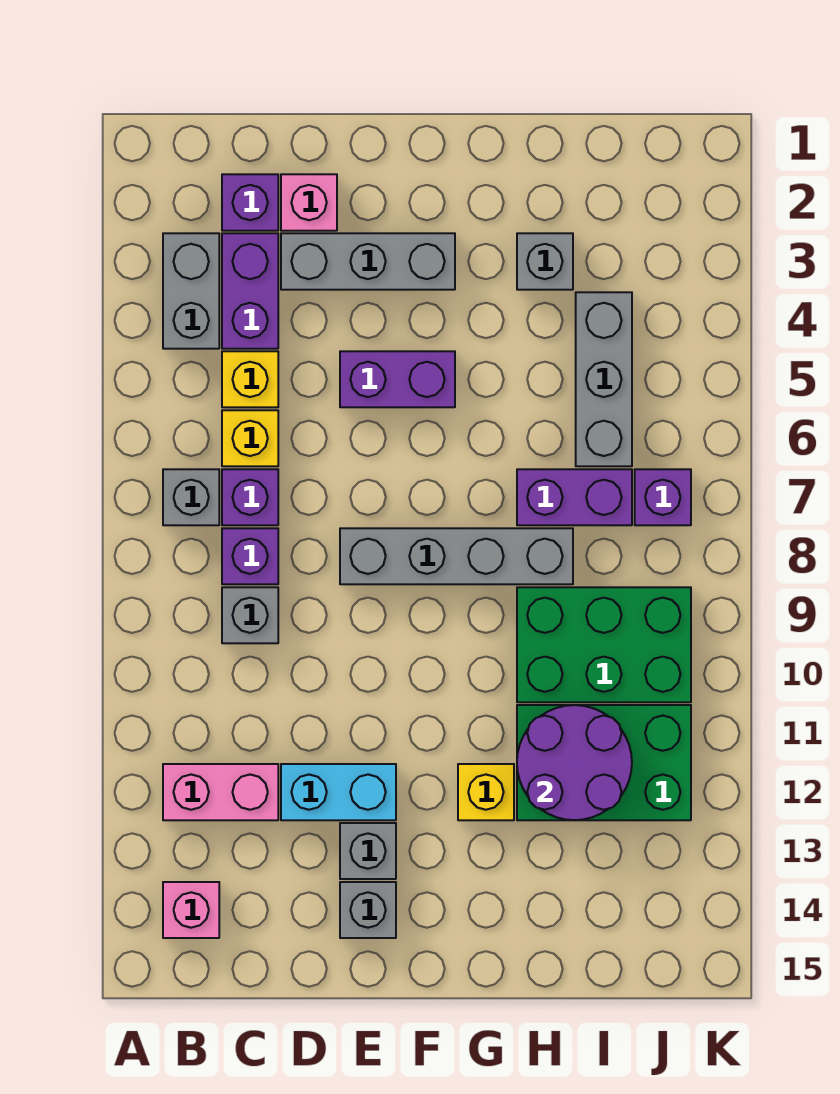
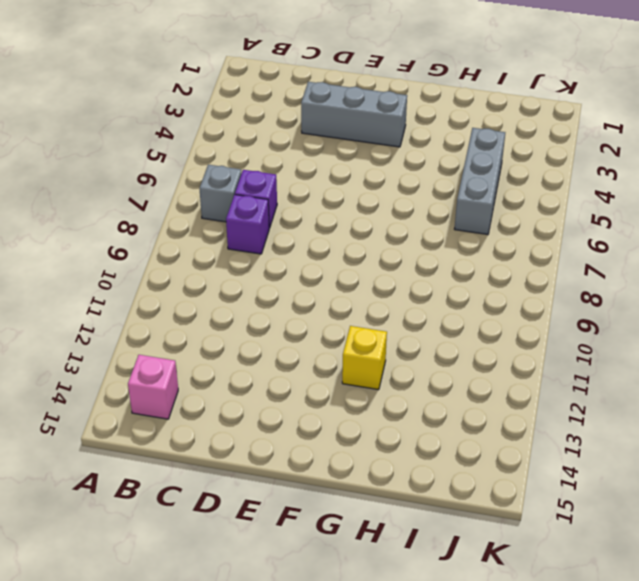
none -> grey 1x2 brick [163,233,219,349]
none -> pink 1x2 brick [163,764,278,820]
none -> purple 1x1 brick [222,174,278,231]

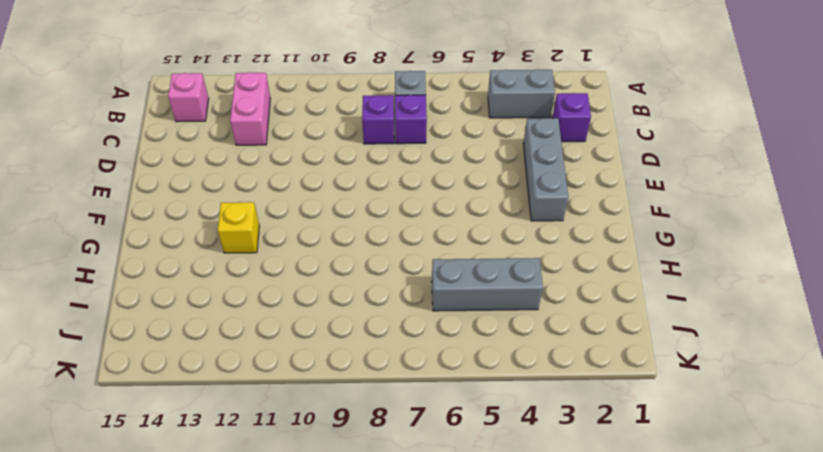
none -> purple 1x2 brick [222,233,278,349]
none -> yellow 1x1 brick [222,351,278,407]
none -> yellow 1x1 brick [222,410,278,466]

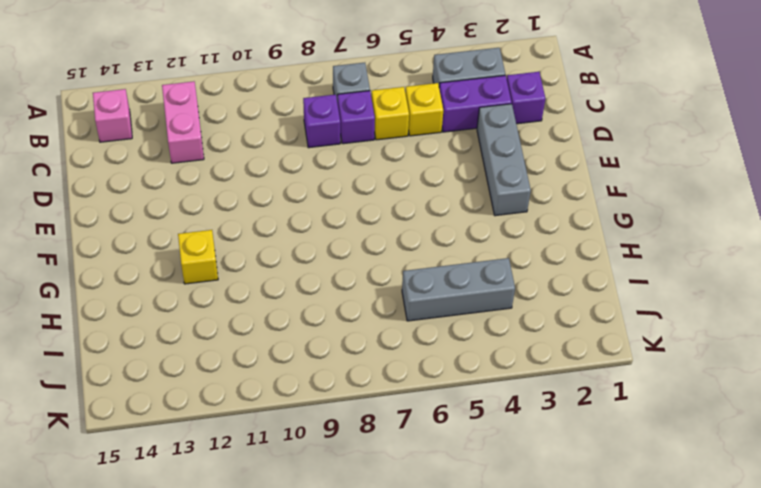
none -> grey 1x1 brick [222,587,278,643]
none -> pink 1x1 brick [281,174,337,231]
none -> cyan 1x2 brick [281,764,396,820]

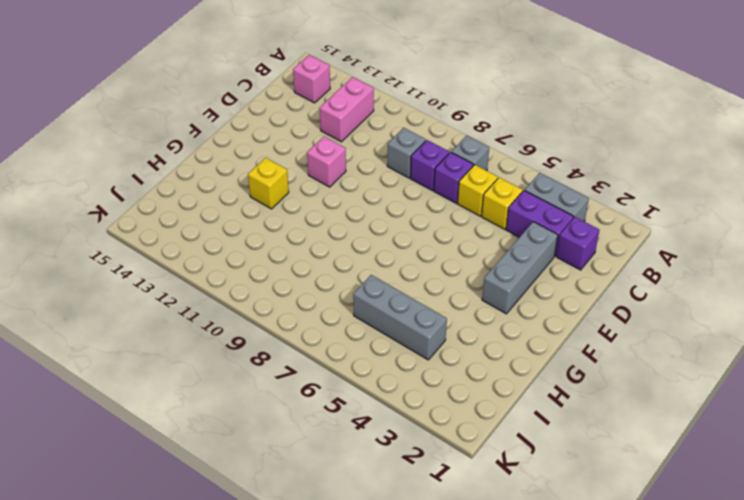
pink 1x1 brick [307,137,346,187] -> pink 1x1 brick moved to [281,174,337,231]
none -> cyan 1x2 brick [281,764,396,820]
none -> purple 1x2 brick [340,351,455,407]
none -> grey 1x4 brick [340,528,573,584]

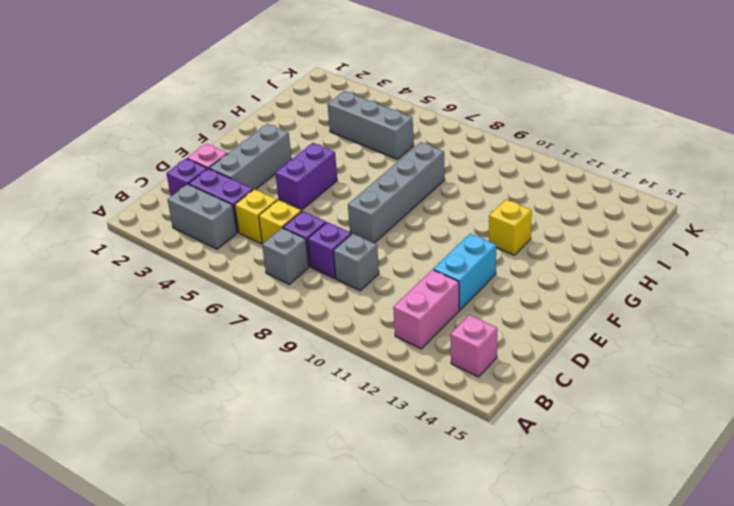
none -> grey 1x1 brick [340,823,396,879]
none -> grey 1x1 brick [340,882,396,938]
none -> grey 1x1 brick [517,233,573,290]

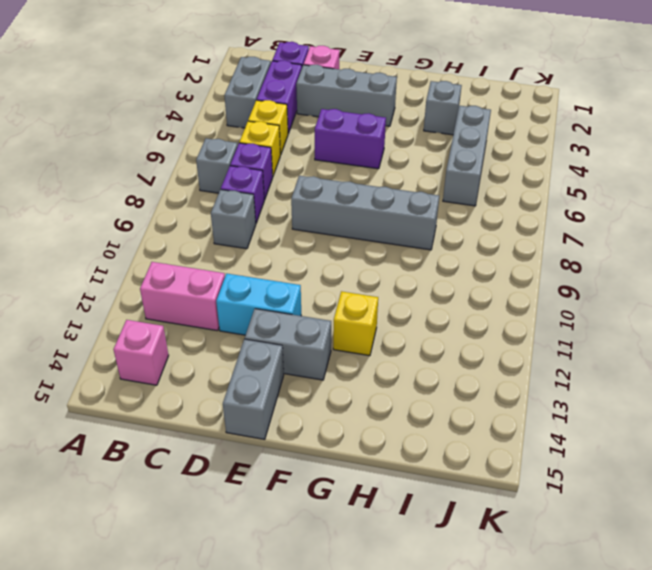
grey 1x2 brick [245,309,331,380] -> grey 1x1 brick [340,823,396,879]
grey 1x2 brick [223,339,284,439] -> grey 1x1 brick [340,882,396,938]
none -> purple 1x2 brick [517,469,632,525]
none -> green 2x3 brick [517,587,691,702]
none -> green 2x3 brick [517,705,691,820]

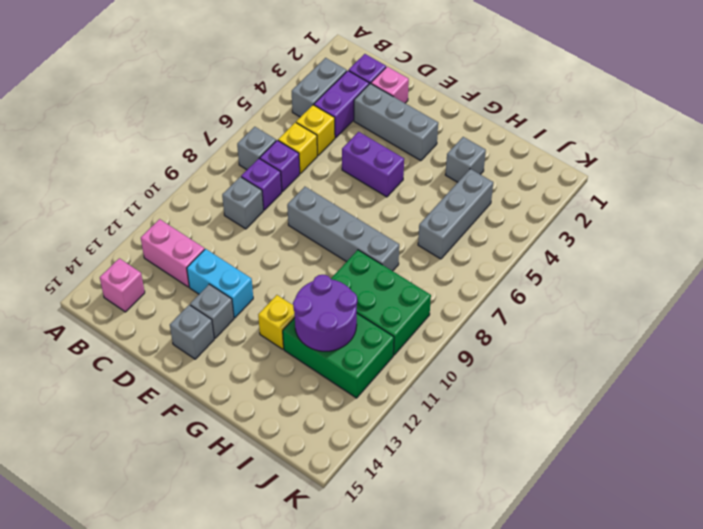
none -> purple 1x2 brick [517,469,632,525]
none -> purple 1x1 brick [635,469,691,525]

